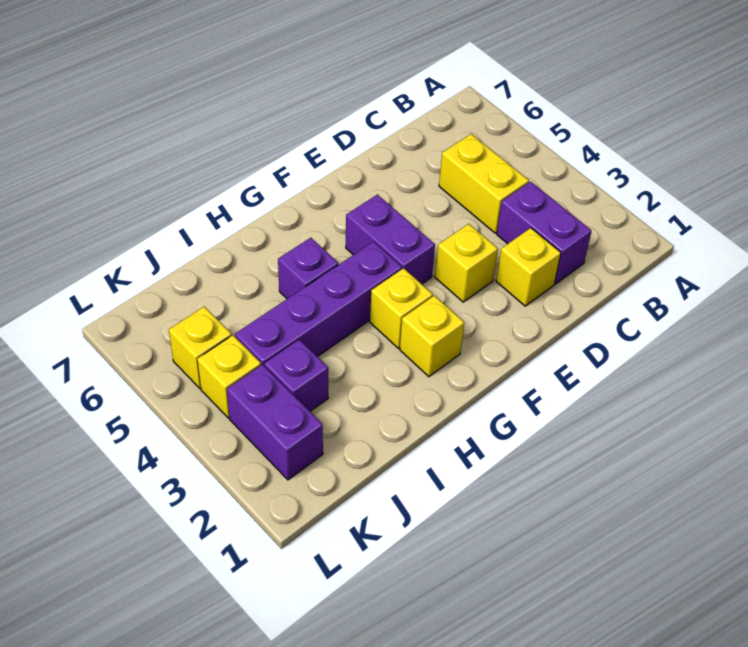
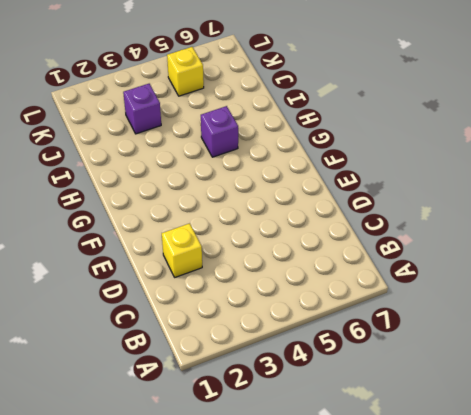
none -> purple 1x2 brick [497,182,592,284]
none -> yellow 1x2 brick [439,134,529,233]
none -> yellow 1x1 brick [435,224,498,302]

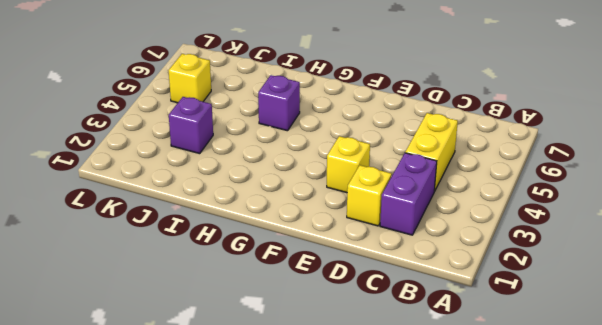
none -> purple 1x2 brick [346,195,435,284]
none -> yellow 1x1 brick [400,296,464,377]
none -> yellow 1x1 brick [370,268,433,348]

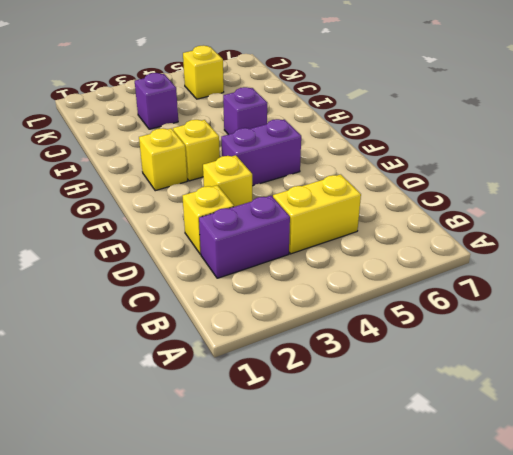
none -> purple 1x4 brick [235,242,402,365]
none -> purple 1x2 brick [227,365,323,480]
none -> yellow 1x1 brick [197,335,261,418]

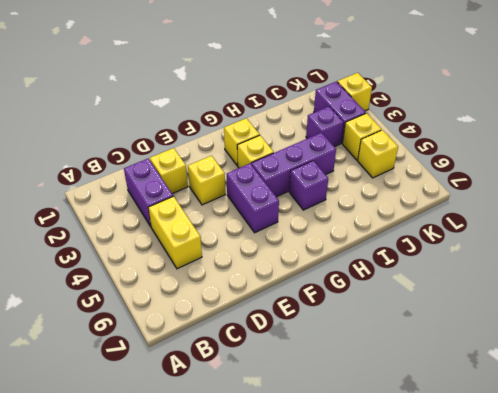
purple 1x3 brick [251,133,336,197] -> purple 1x4 brick [235,242,402,365]
yellow 1x1 brick [337,73,372,111] -> none

